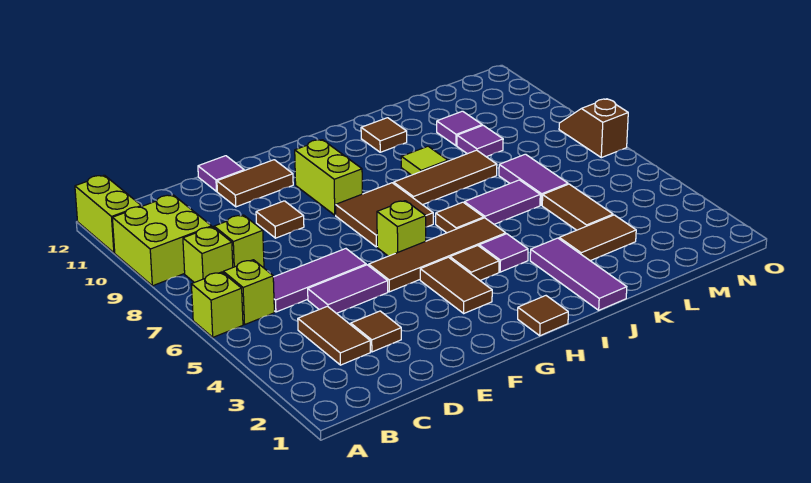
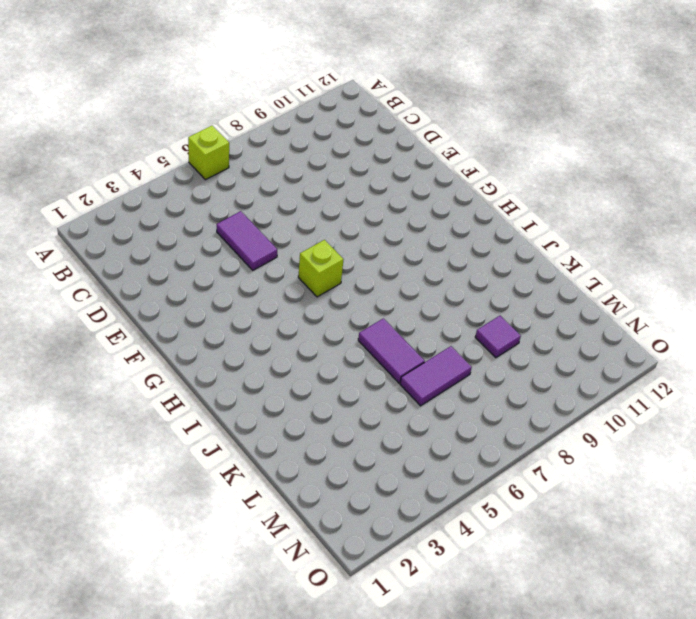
none -> lime 2x2 brick [112,195,212,286]
none -> lime 1x2 brick [75,175,141,253]
none -> lime 1x1 brick [223,260,274,324]
none -> lime 1x1 brick [183,227,233,283]

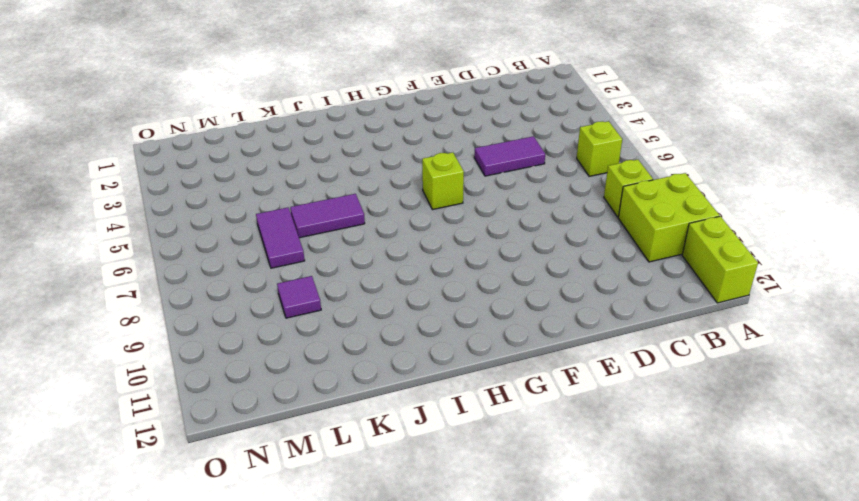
none -> lime 1x1 brick [191,272,243,337]
none -> brown 1x2 tile [298,306,370,365]
none -> purple 1x3 tile [273,249,366,312]
none -> lime 1x1 brick [214,215,264,267]

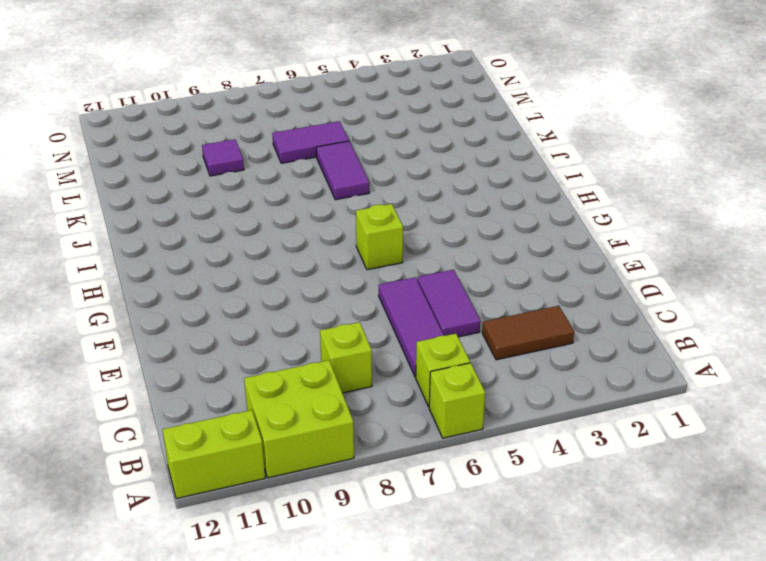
none -> lime 1x1 brick [183,227,233,283]
none -> brown 1x1 tile [351,311,401,352]
none -> brown 1x1 tile [256,201,304,238]
none -> brown 1x2 tile [217,160,293,207]

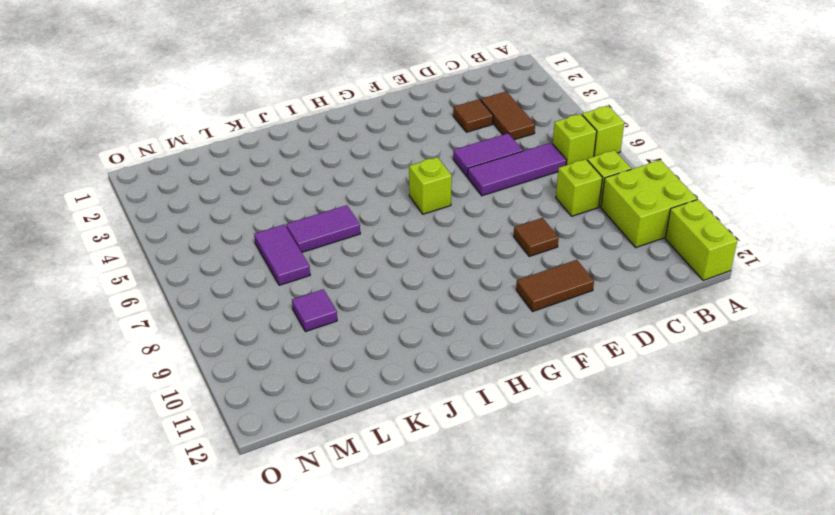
none -> purple 1x1 tile [198,156,244,191]
none -> brown 1x4 tile [369,218,506,292]
none -> brown 1x2 tile [420,257,492,313]
none -> brown 2x2 tile [336,183,433,247]

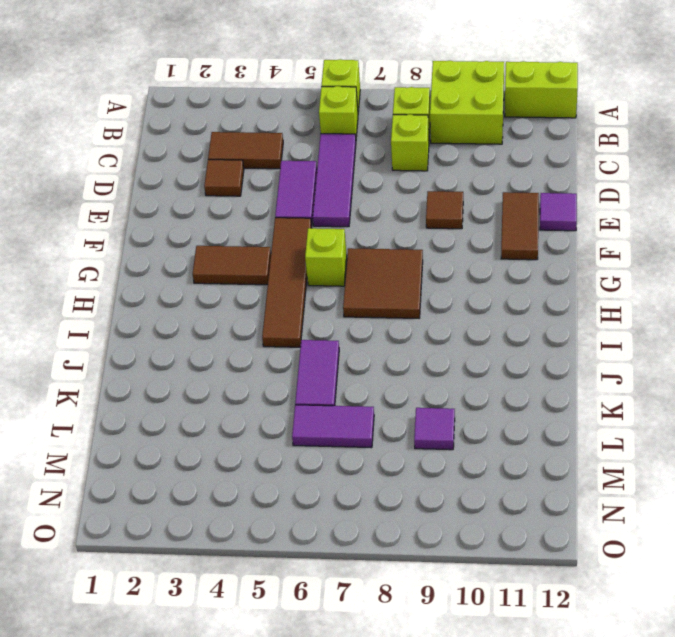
none -> lime 1x2 brick [295,140,362,215]
none -> brown 1x1 tile [518,296,568,336]
none -> brown 1x1 tile [450,246,499,280]
none -> purple 1x1 tile [479,234,528,272]

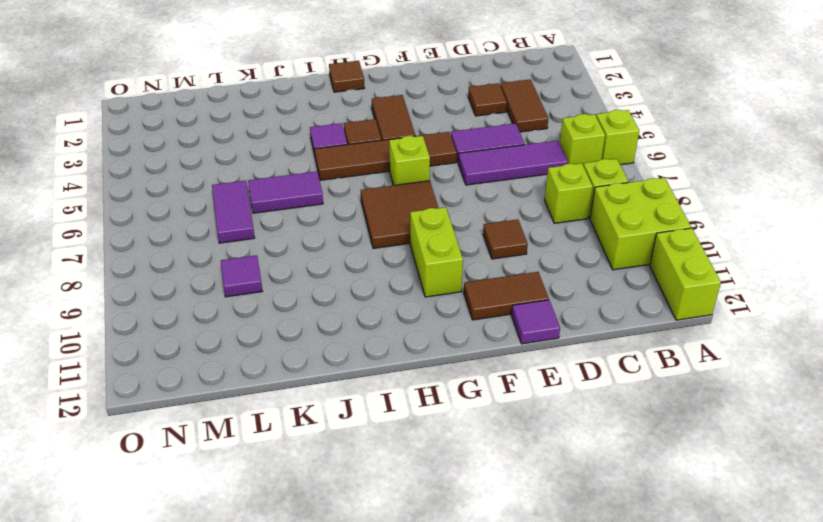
none -> brown 1x1 tile [436,202,484,233]
none -> brown 1x3 tile [394,150,497,205]
none -> purple 1x3 tile [530,238,627,310]
none -> lime 1x1 tile [401,146,448,175]

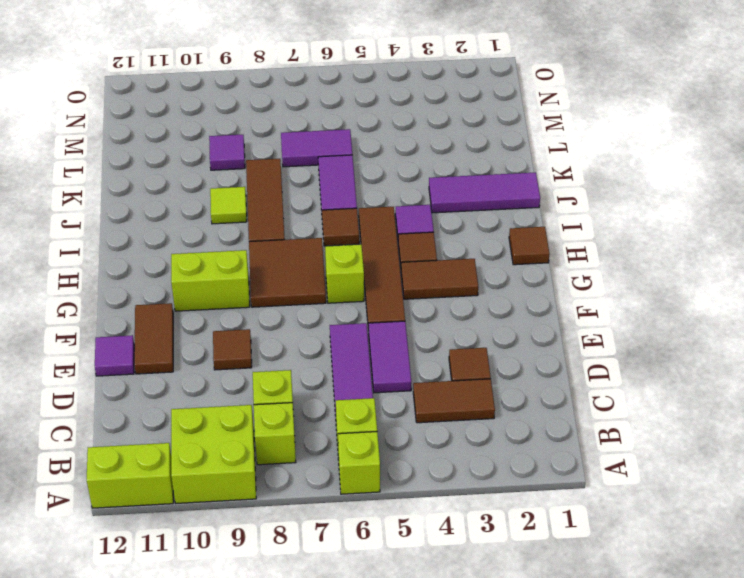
none -> brown 1x1 tile [361,118,407,152]
none -> brown 1x2 tile [559,215,636,261]
none -> brown 1x2 tile [542,184,613,230]
none -> purple 1x1 tile [437,111,482,146]

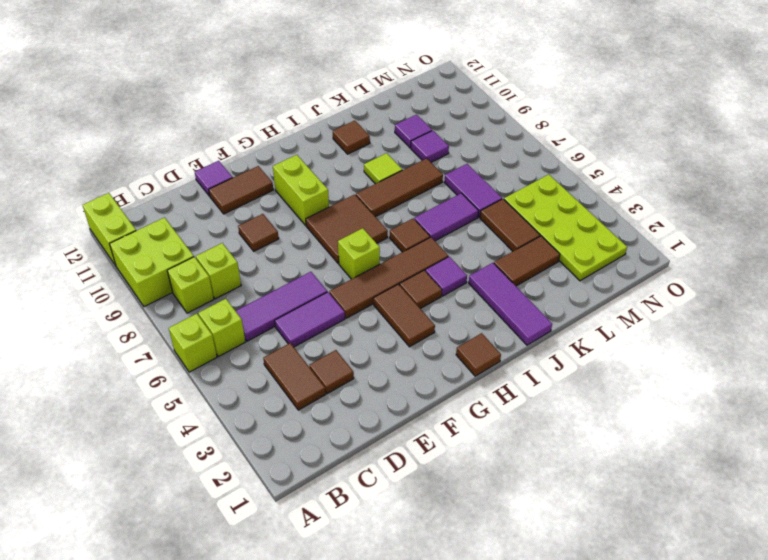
lime 2x4 plate [504,175,627,281] -> none
none -> brown 1x2 slope [559,99,628,158]

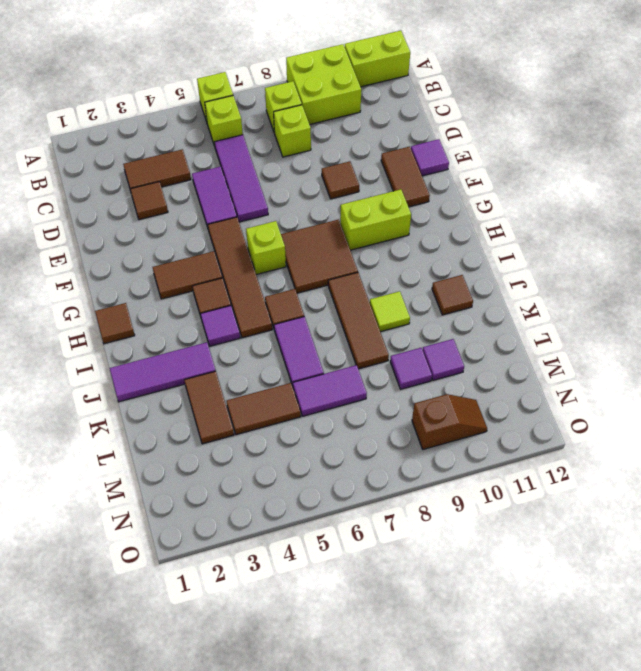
brown 1x2 slope [412,394,487,449] -> brown 1x2 slope moved to [559,99,628,158]

